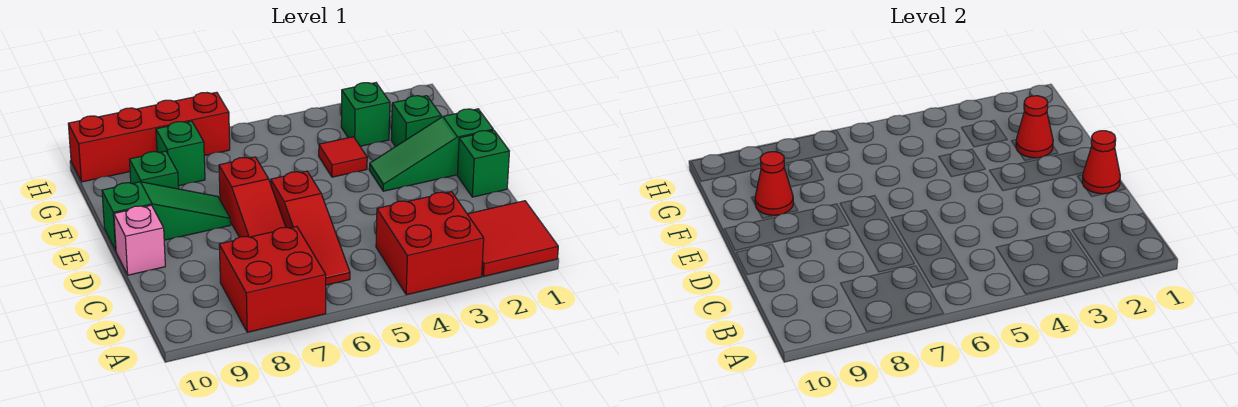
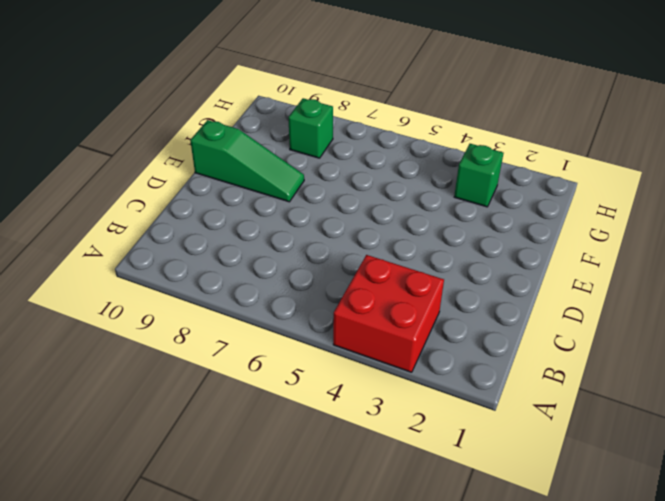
none -> red 2x2 tile [468,201,558,276]
none -> red 2x2 brick [219,227,326,332]
none -> red 1x3 slope [271,171,350,285]

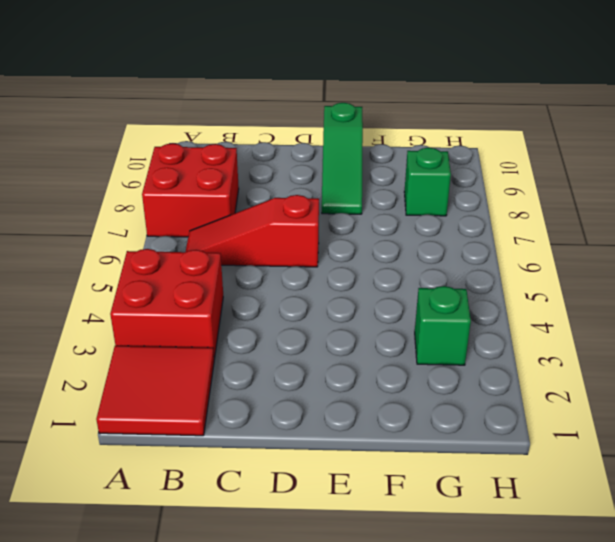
none -> red 1x3 slope [219,157,286,237]
none -> green 1x1 brick [457,130,509,197]
none -> pink 1x1 brick [114,205,165,275]

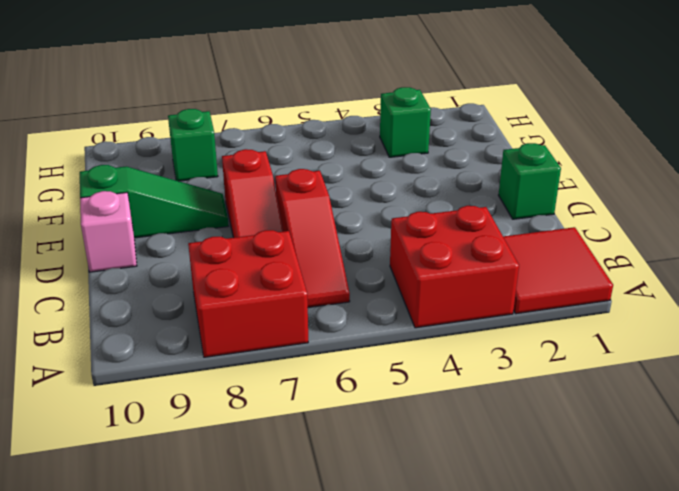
none -> green 1x3 slope [369,109,493,191]
none -> green 1x1 brick [391,96,441,147]
none -> red 1x1 tile [319,137,367,177]

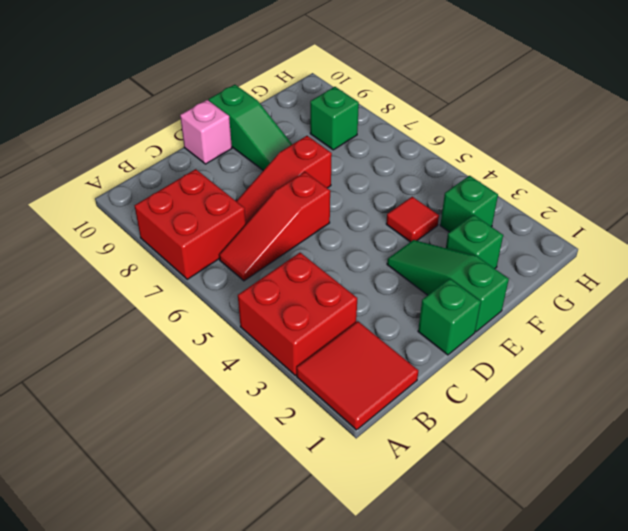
none -> green 1x1 brick [130,151,179,189]
none -> red 1x4 brick [68,92,230,182]
none -> red 1x1 cone [1082,131,1120,194]

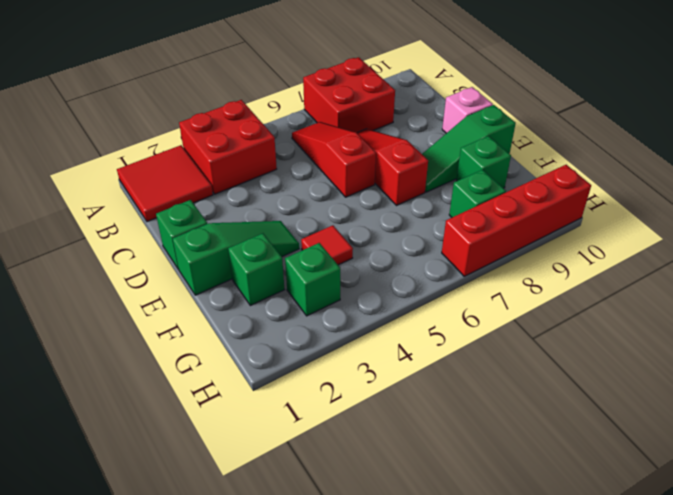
none -> red 1x1 cone [1082,131,1120,194]
none -> red 1x1 cone [1016,96,1053,158]
none -> red 1x1 cone [755,152,794,215]

